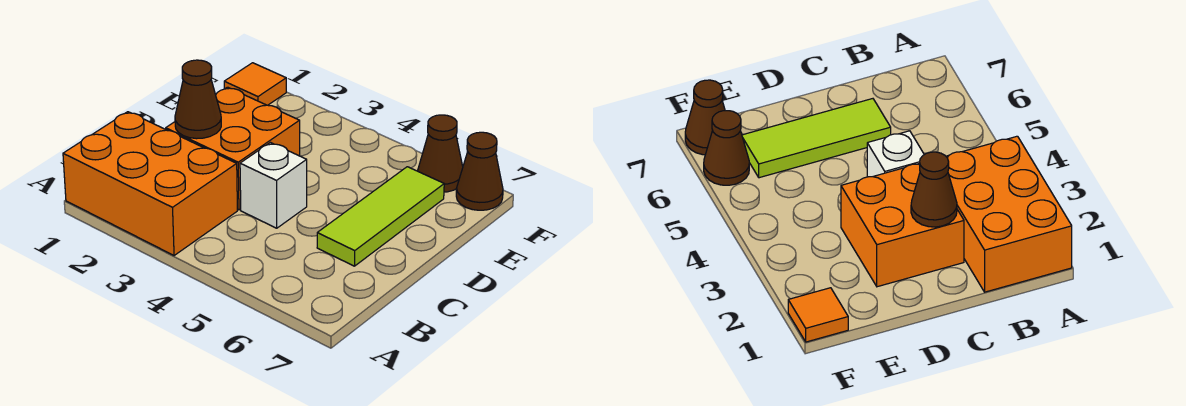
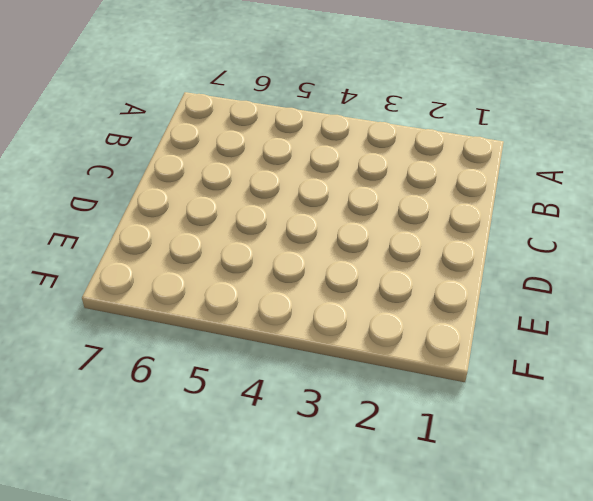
none -> orange 2x3 brick [63,112,237,256]
none -> orange 2x2 brick [166,87,300,210]

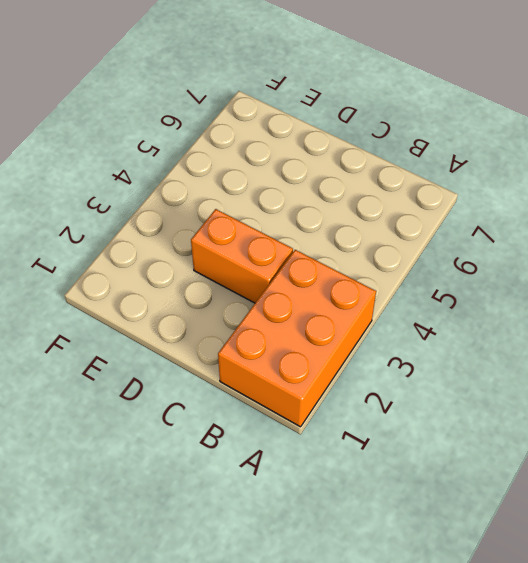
orange 1x2 brick [191,209,293,303] -> orange 2x2 brick [166,87,300,210]
none -> white 1x1 brick [240,143,307,228]
none -> lime 1x3 tile [317,167,444,266]

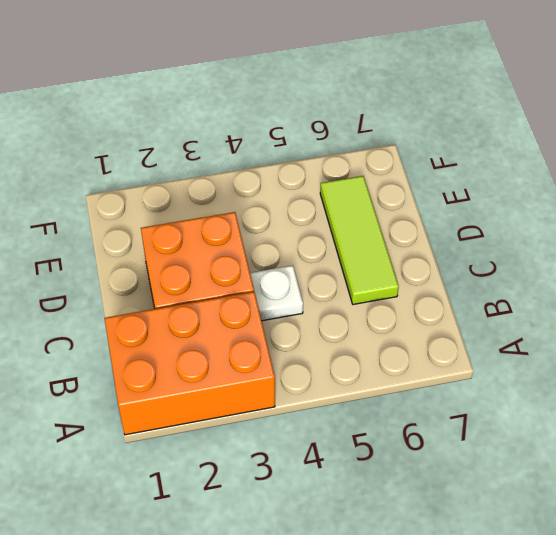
white 1x1 plate [250,265,303,321] -> white 1x1 brick [240,143,307,228]
none -> orange 1x1 tile [224,63,286,105]
none -> brown 1x1 cone [418,115,463,192]

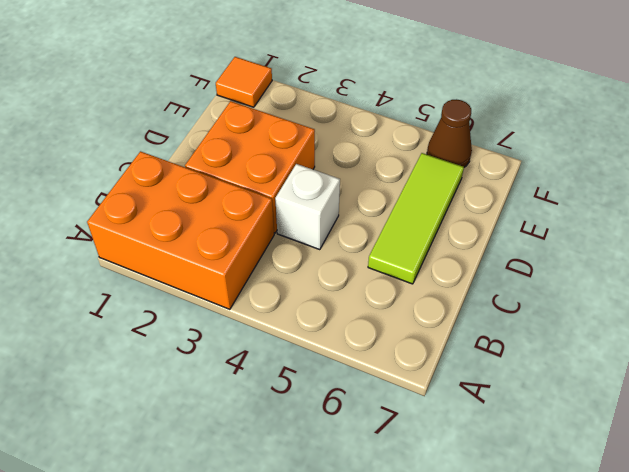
none -> brown 1x1 cone [456,132,503,210]
none -> brown 1x1 cone [175,60,221,139]

